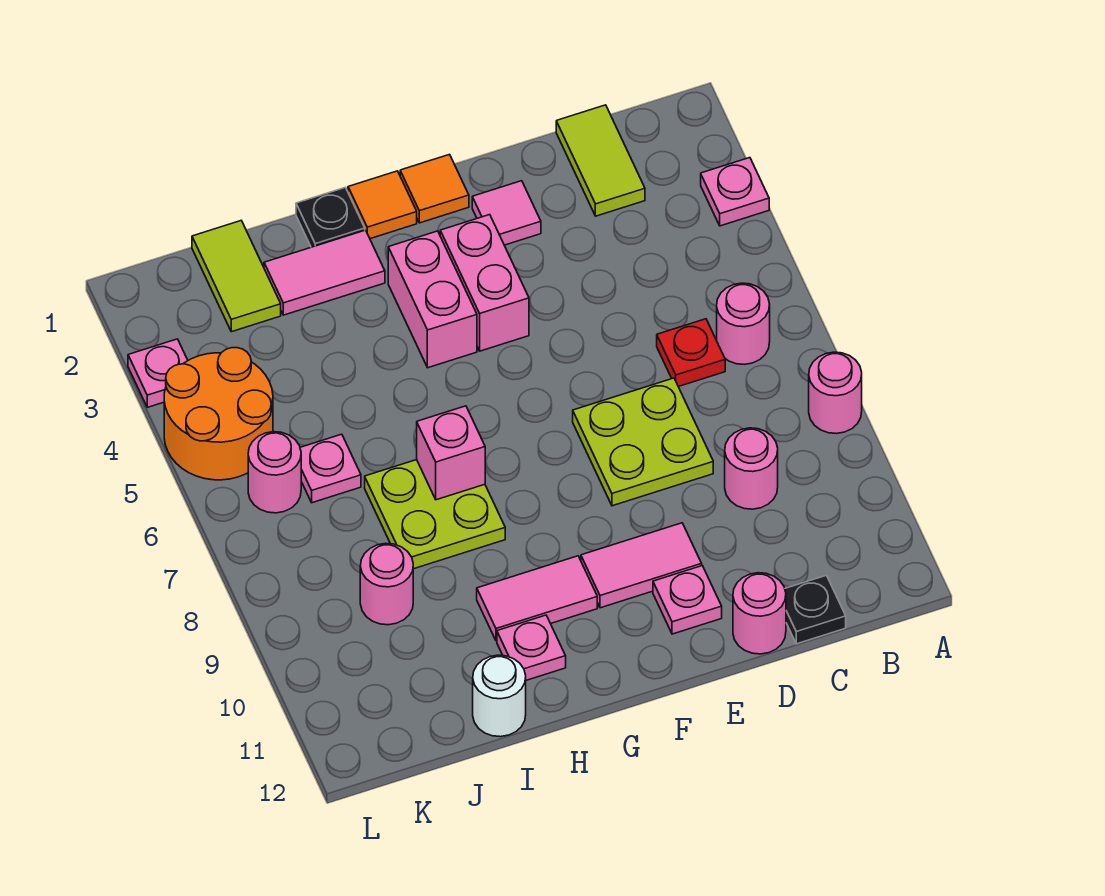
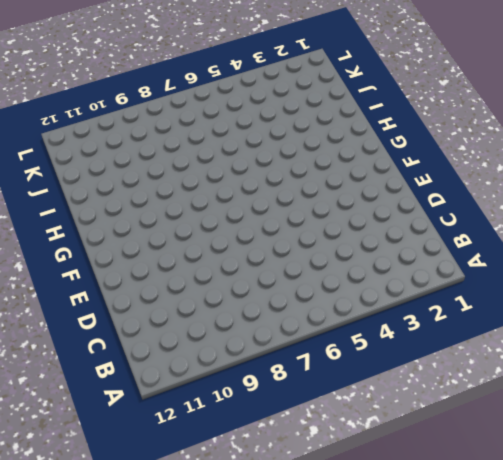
none -> pink 1x1 plate [701,158,769,226]
none -> pink 1x1 round brick [809,352,862,434]
none -> pink 1x1 round brick [717,283,770,364]

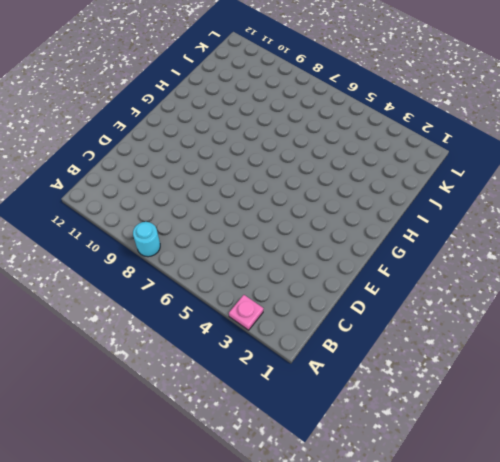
cyan 1x1 round brick [133,222,160,257] -> pink 1x1 round brick [809,352,862,434]
none -> pink 1x1 round brick [717,283,770,364]
none -> lime 1x2 tile [556,105,645,216]
none -> red 1x1 plate [657,319,725,387]

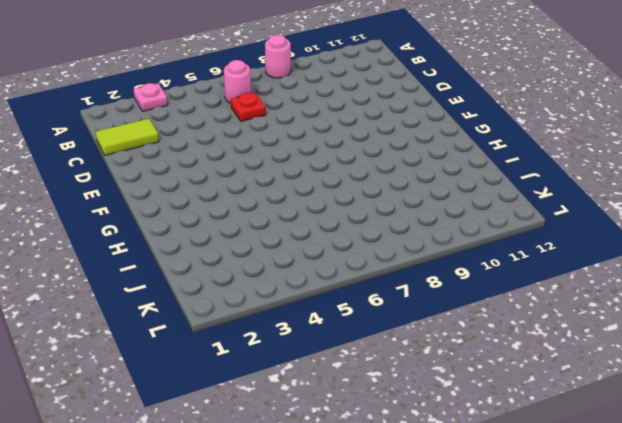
none -> pink 1x1 round brick [725,428,778,509]
none -> black 1x1 plate [785,575,846,644]
none -> lime 2x2 plate [573,378,713,506]

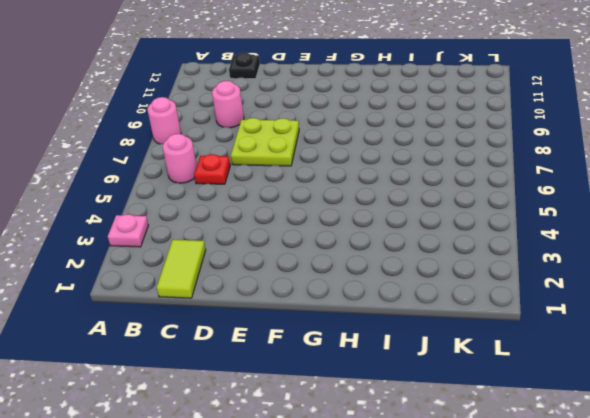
none -> pink 1x1 round brick [733,573,786,654]
none -> pink 1x1 tile [472,181,541,245]
none -> pink 1x2 tile [581,523,702,608]

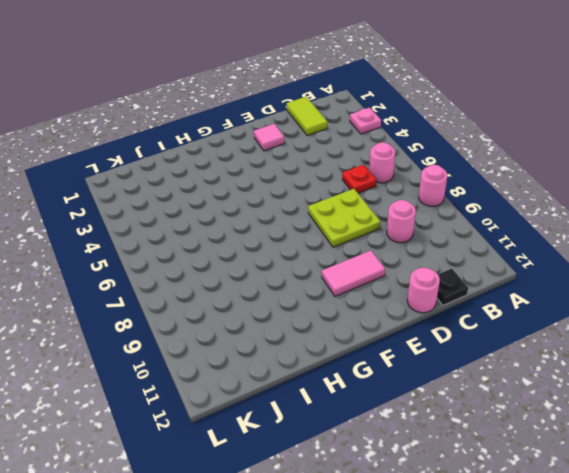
none -> pink 1x1 plate [653,566,722,634]
none -> orange 1x1 tile [400,155,469,223]
none -> pink 1x2 brick [440,215,529,351]

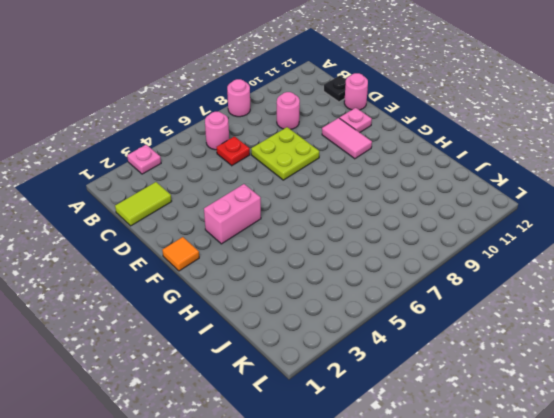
none -> pink 1x1 tile [472,181,541,245]
none -> orange 1x1 tile [348,171,417,239]
none -> pink 1x2 brick [388,231,477,368]

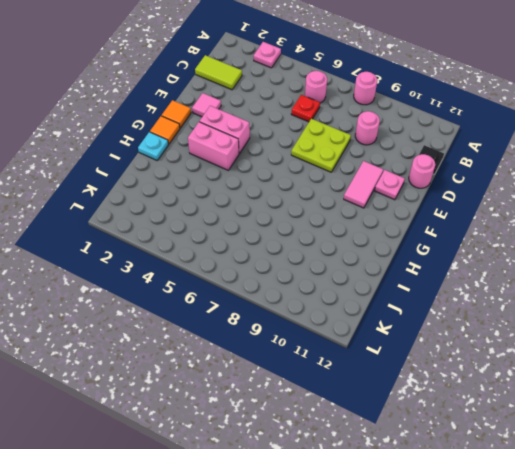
cyan 1x1 plate [138,132,168,160] -> black 1x1 plate [296,188,365,247]
none -> pink 1x2 tile [477,556,597,641]
none -> pink 1x2 tile [264,230,385,315]
none -> lime 2x2 plate [365,460,505,569]

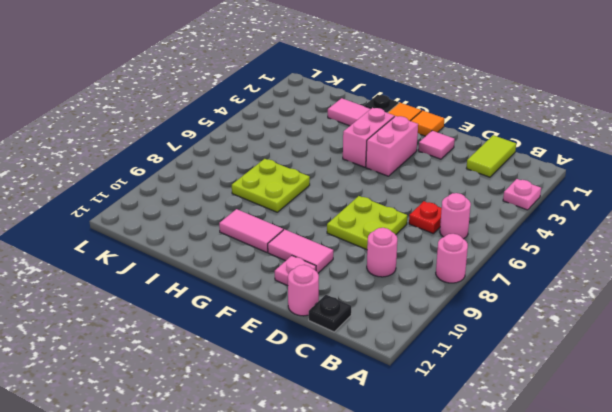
none -> pink 1x1 plate [497,615,566,680]
none -> white 1x1 round brick [473,655,526,737]
none -> lime 1x2 tile [192,221,281,332]

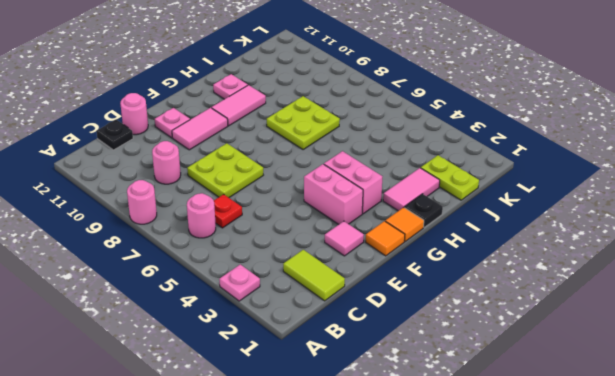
lime 1x2 plate [421,155,479,200] -> lime 1x2 tile [192,221,281,332]
none -> white 1x1 round brick [473,655,526,737]
none -> pink 1x1 plate [300,434,361,503]
none -> pink 1x1 round brick [360,543,413,625]

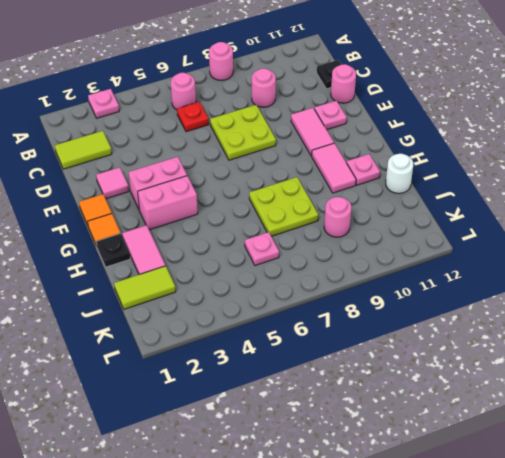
none -> orange 2x2 round brick [164,348,273,480]
none -> pink 1x1 round brick [248,432,301,513]
none -> pink 1x1 plate [128,339,188,407]

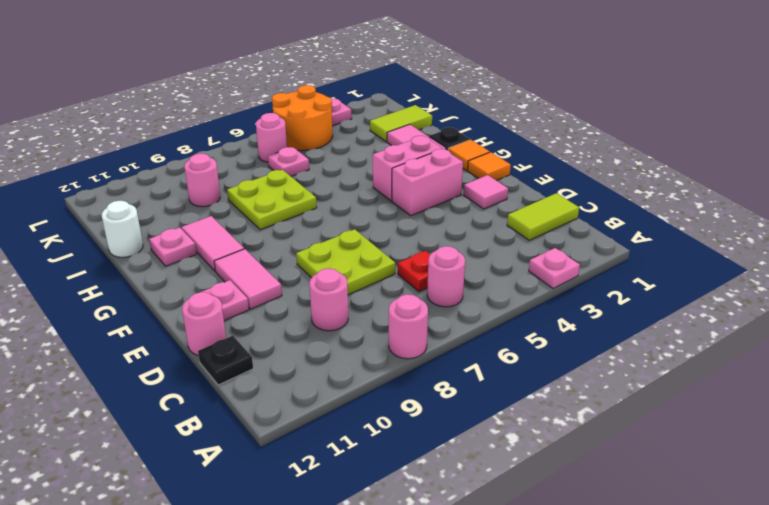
none -> pink 1x1 brick [417,406,485,500]

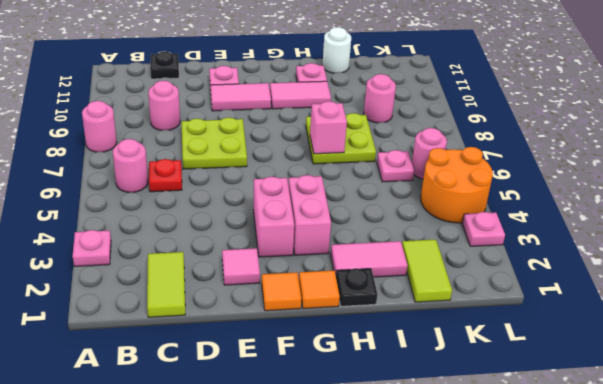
none -> pink 1x1 round brick [733,573,786,654]

